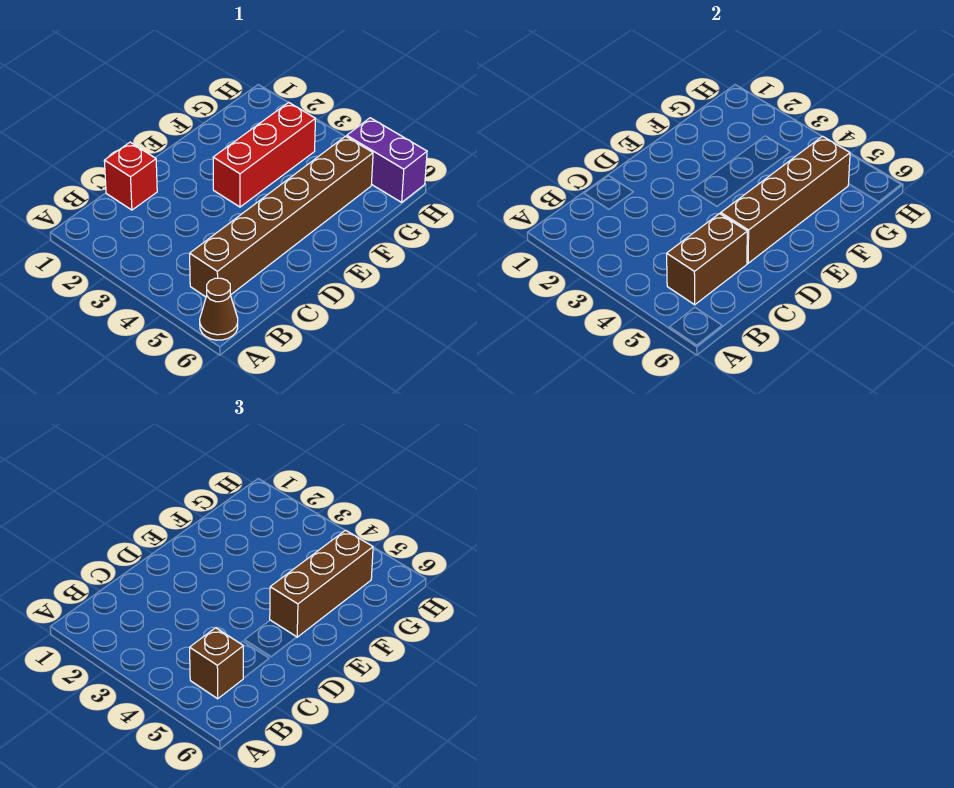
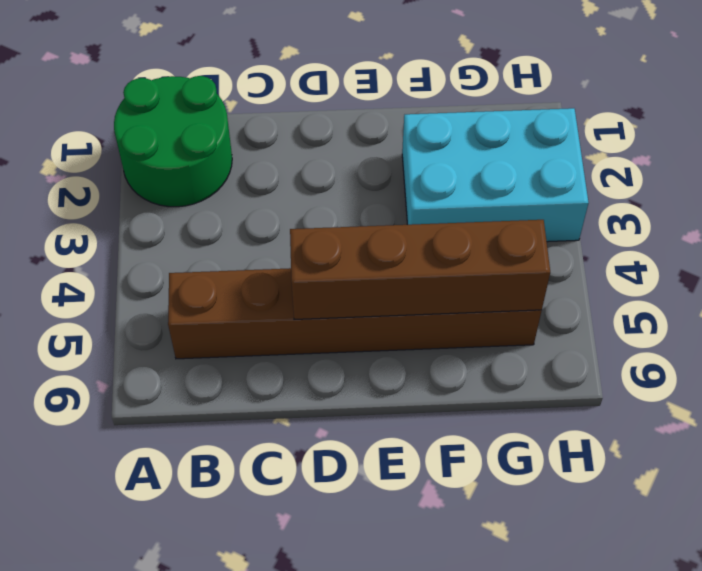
green 2x2 round brick [114,76,232,207] -> none
cyan 2x3 brick [402,108,589,242] -> red 1x3 brick [213,102,316,207]
none -> brown 1x1 cone [200,278,238,340]
none -> red 1x1 brick [104,142,157,210]

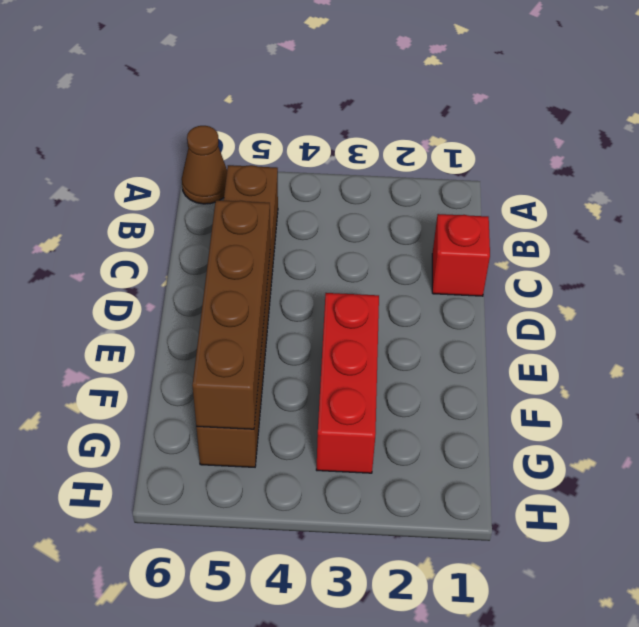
none -> purple 1x2 brick [347,118,427,202]
none -> brown 1x2 brick [667,214,747,305]

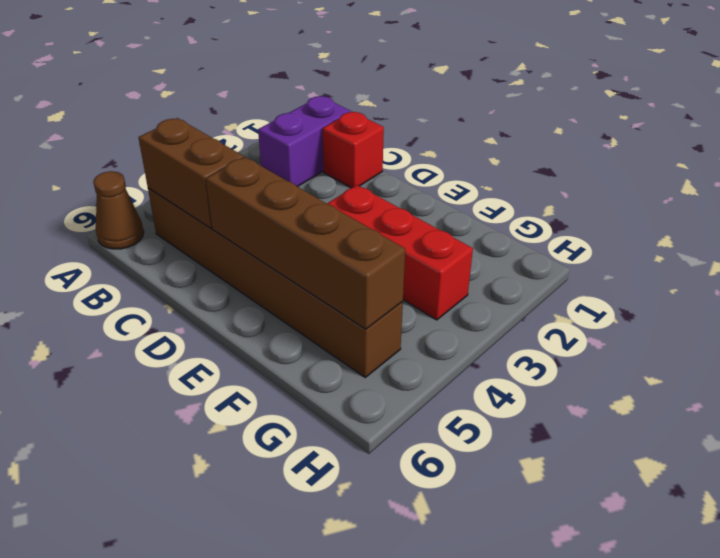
purple 1x2 brick [258,96,351,187] -> purple 1x2 brick moved to [347,118,427,202]
none -> brown 1x1 brick [190,628,243,699]
none -> brown 1x3 brick [270,530,373,637]

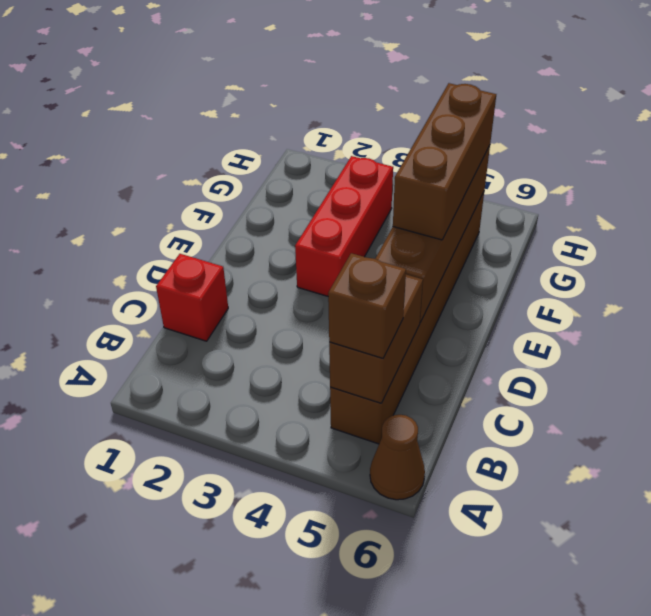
none -> purple 1x2 brick [347,118,427,202]

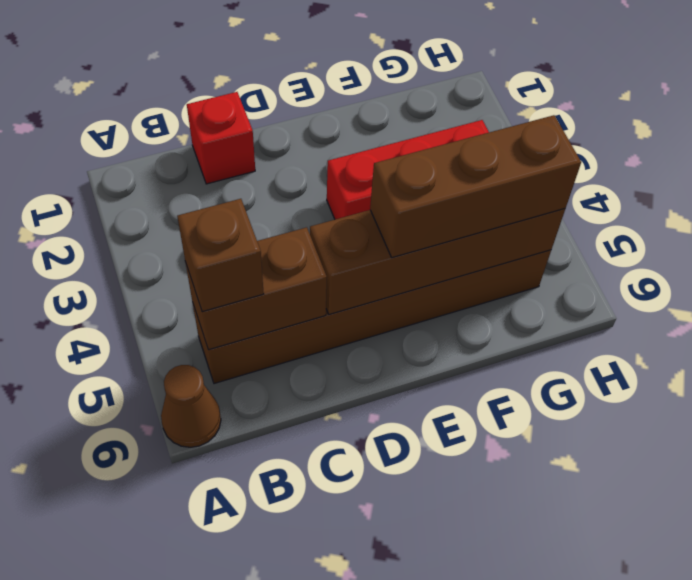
none -> purple 1x2 brick [347,118,427,202]

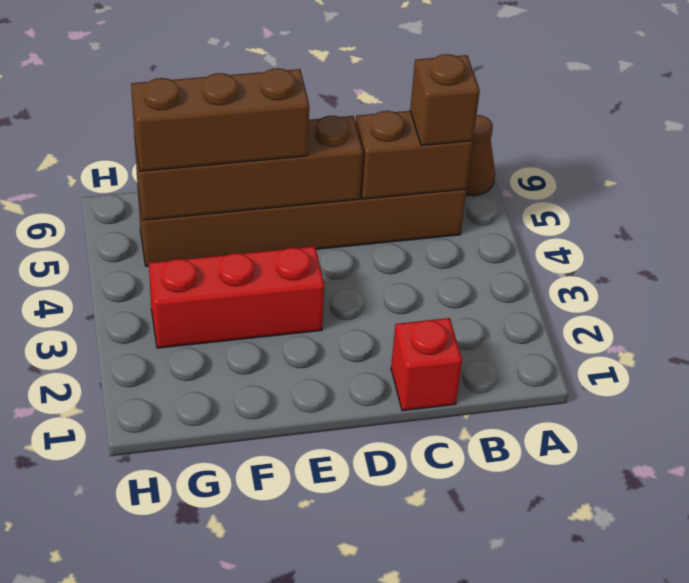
none -> purple 1x2 brick [347,118,427,202]

